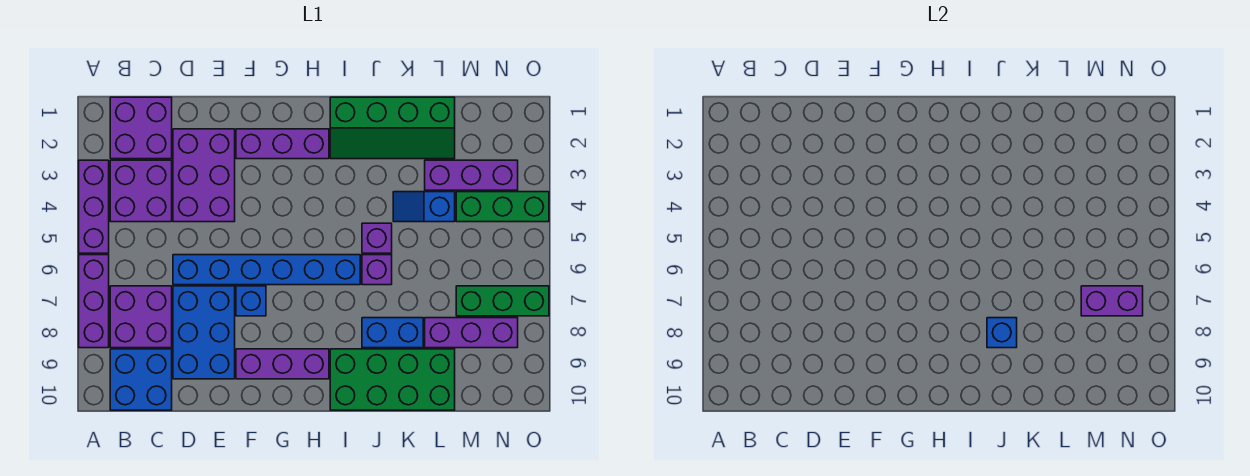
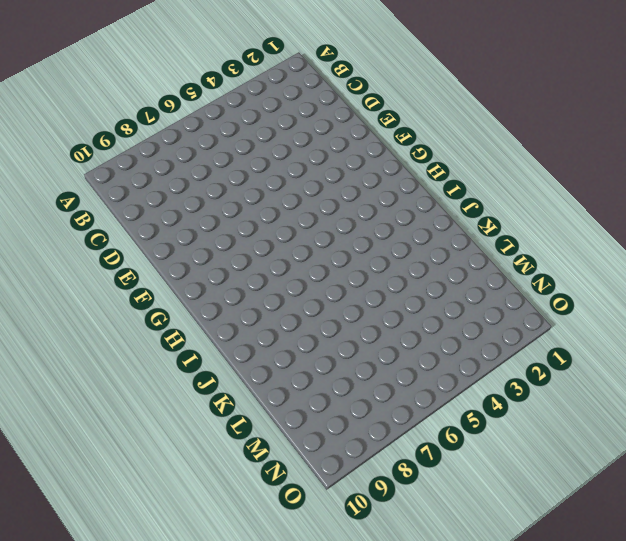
none -> purple 1x3 brick [79,160,109,253]
none -> purple 1x3 brick [79,255,109,348]
none -> purple 2x2 brick [110,97,172,159]

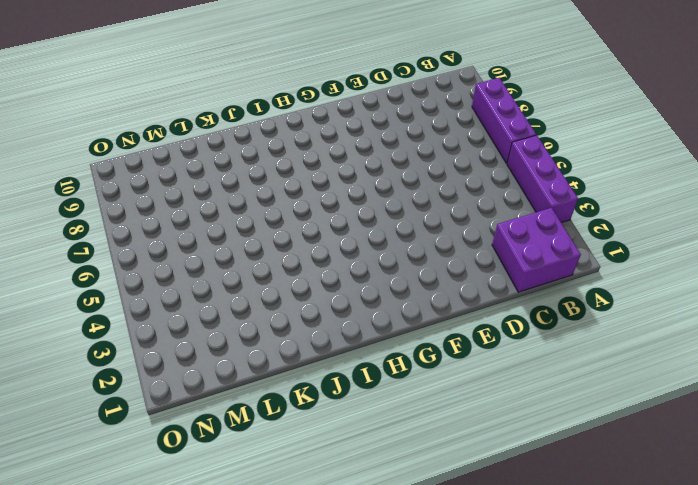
none -> purple 2x2 brick [110,160,172,222]
none -> purple 2x2 brick [110,286,172,348]
none -> blue 2x2 brick [110,349,172,410]

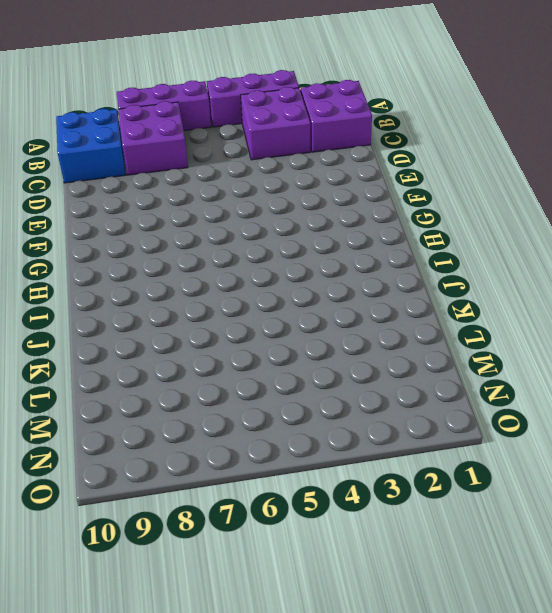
none -> purple 2x3 brick [173,129,235,222]
none -> blue 1x6 brick [173,255,360,285]
none -> blue 2x3 brick [173,286,235,379]

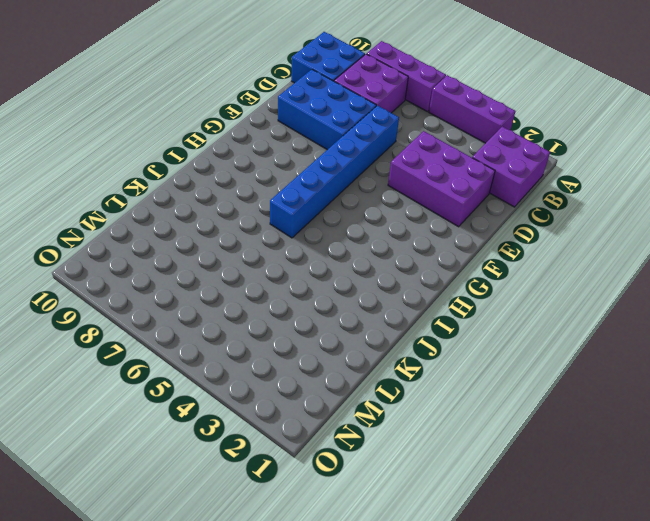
none -> purple 2x2 brick [110,160,172,222]
none -> purple 1x3 brick [236,129,329,159]
none -> blue 1x1 brick [236,286,266,316]

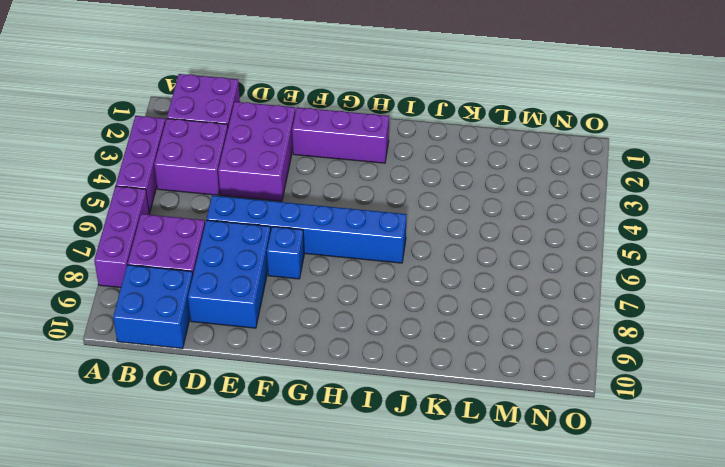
none -> purple 1x3 brick [236,349,329,379]
none -> green 2x4 slope [330,97,455,159]
none -> green 2x4 brick [330,349,455,410]

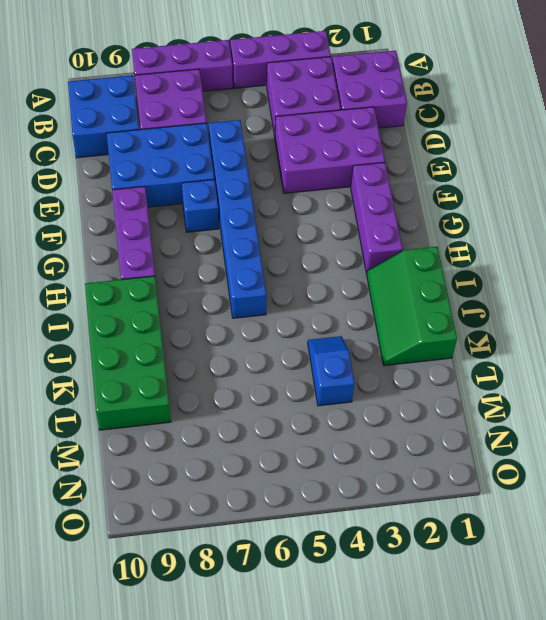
green 2x3 slope [367,247,457,366] -> green 2x4 slope [330,97,455,159]
none -> purple 1x1 brick [362,223,392,253]
none -> purple 1x1 brick [362,255,392,285]
none -> blue 1x2 brick [362,318,423,348]

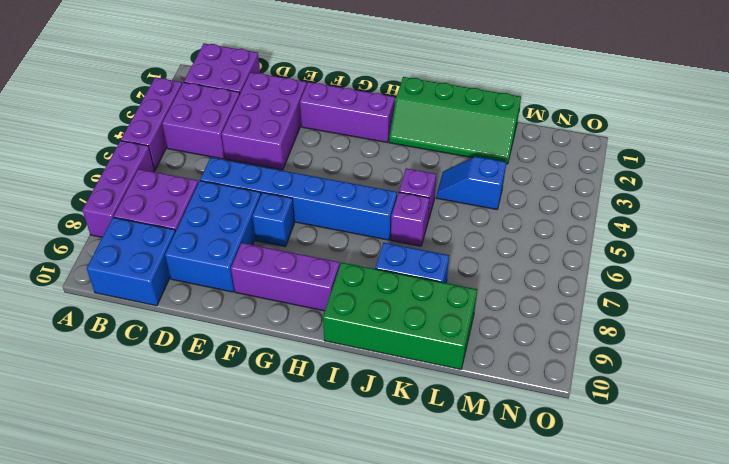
none -> purple 1x3 brick [425,160,518,190]
none -> purple 1x3 brick [425,318,518,348]
none -> green 1x3 brick [456,192,549,222]

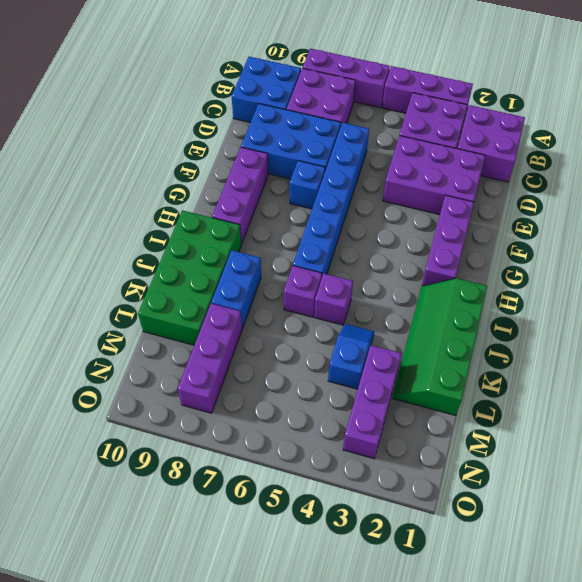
none -> green 1x3 brick [456,192,549,222]
none -> green 1x3 brick [456,286,549,316]
none -> blue 1x1 brick [987,318,1017,348]

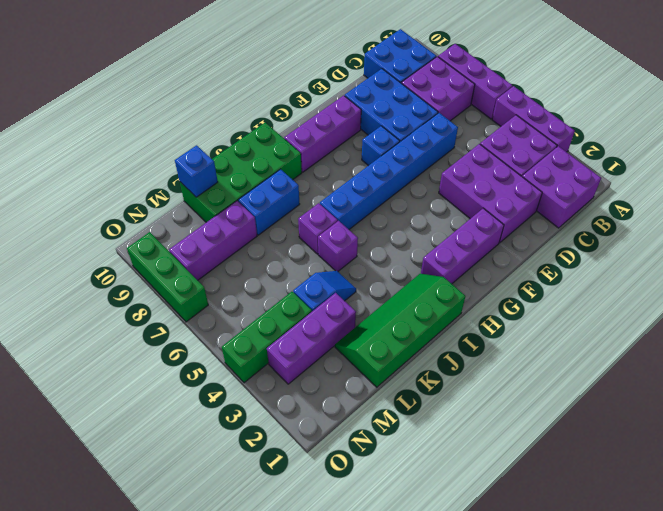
blue 1x1 brick [175,145,218,197] -> blue 1x1 brick moved to [987,318,1017,348]
green 1x3 brick [127,232,208,322] -> green 1x3 brick turned to [456,286,549,316]
none -> purple 1x2 brick [1081,286,1143,316]

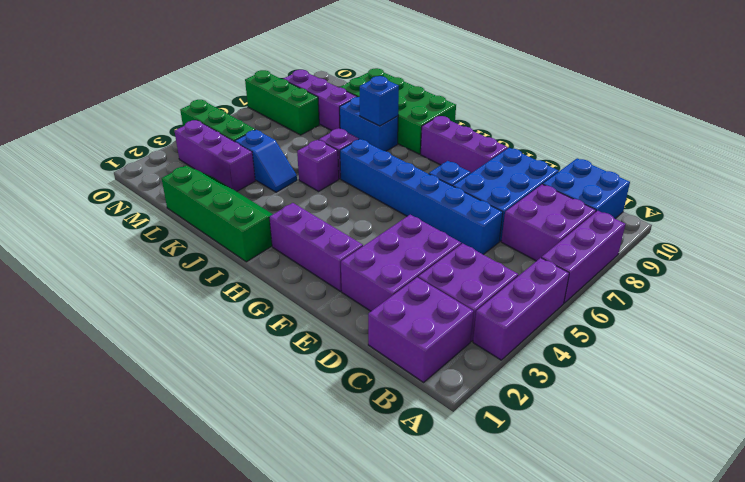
none -> purple 1x2 brick [1081,286,1143,316]

